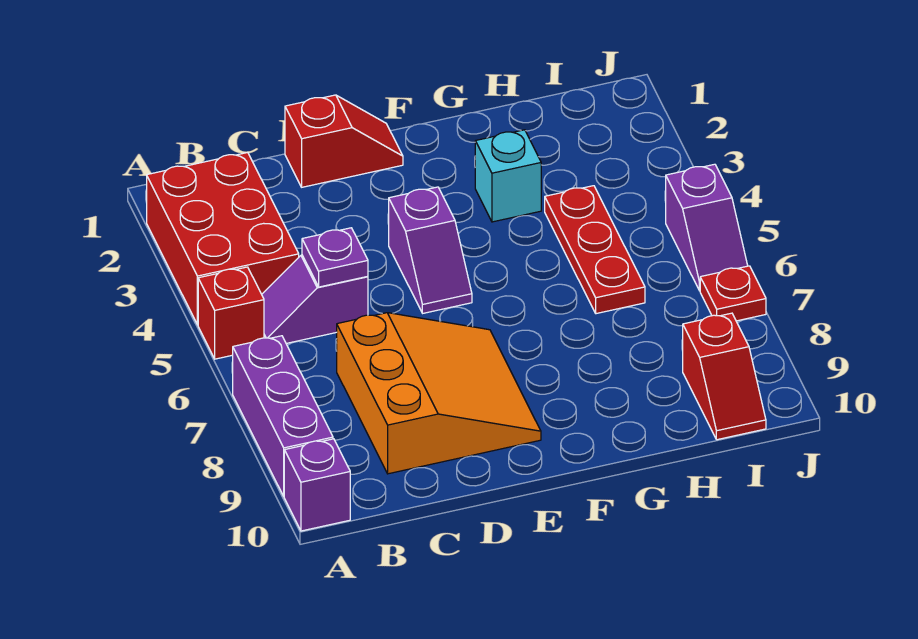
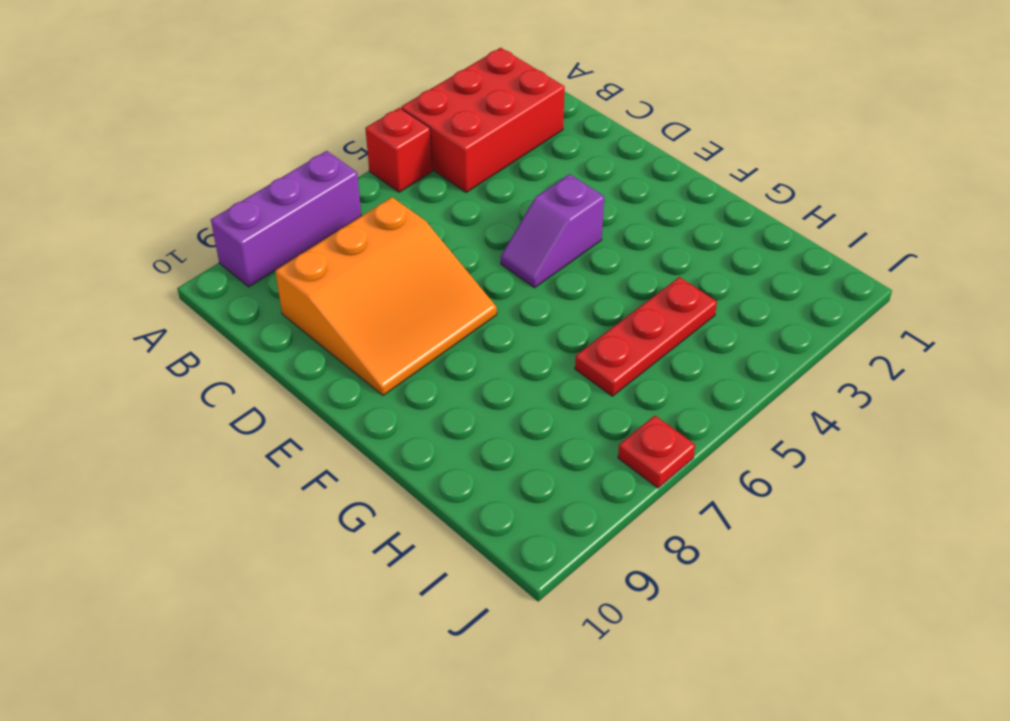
none -> purple 1x1 brick [284,439,350,531]
none -> purple 1x2 slope [262,255,368,343]
none -> red 1x2 slope [285,95,403,187]

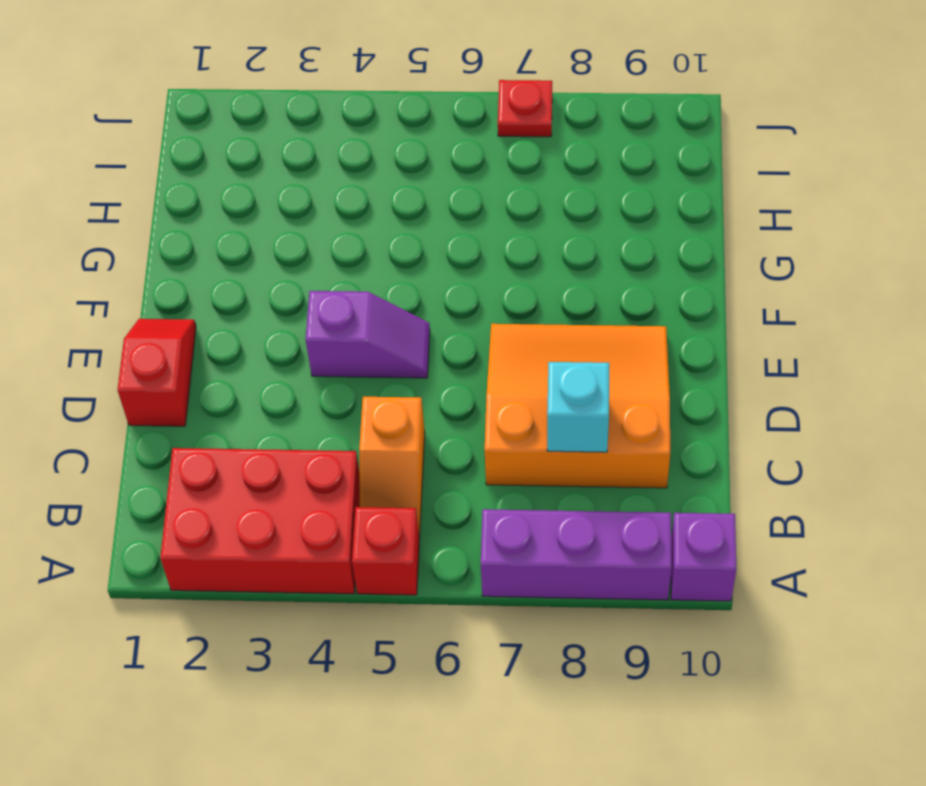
orange 1x2 slope [359,397,425,538] -> purple 1x2 slope [262,255,368,343]
cyan 1x1 brick [547,362,609,452] -> cyan 1x1 brick moved to [475,130,541,222]
none -> red 1x3 plate [545,186,645,314]
none -> red 1x2 slope [683,313,766,440]
none -> purple 1x2 slope [666,164,748,291]

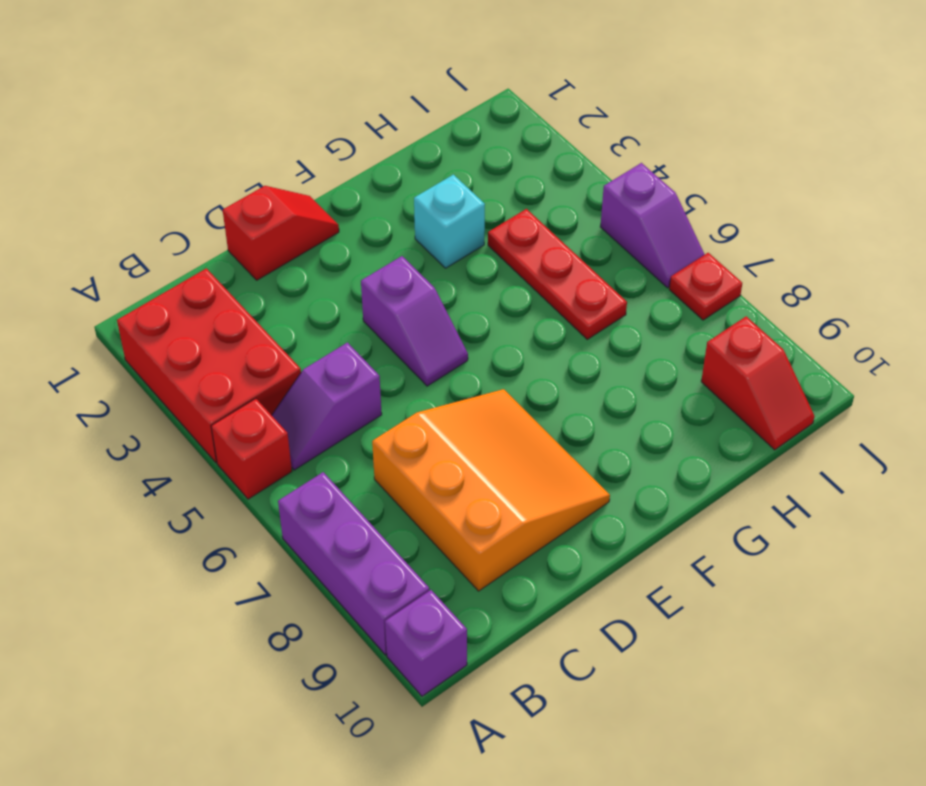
none -> purple 1x1 plate [302,228,368,287]

